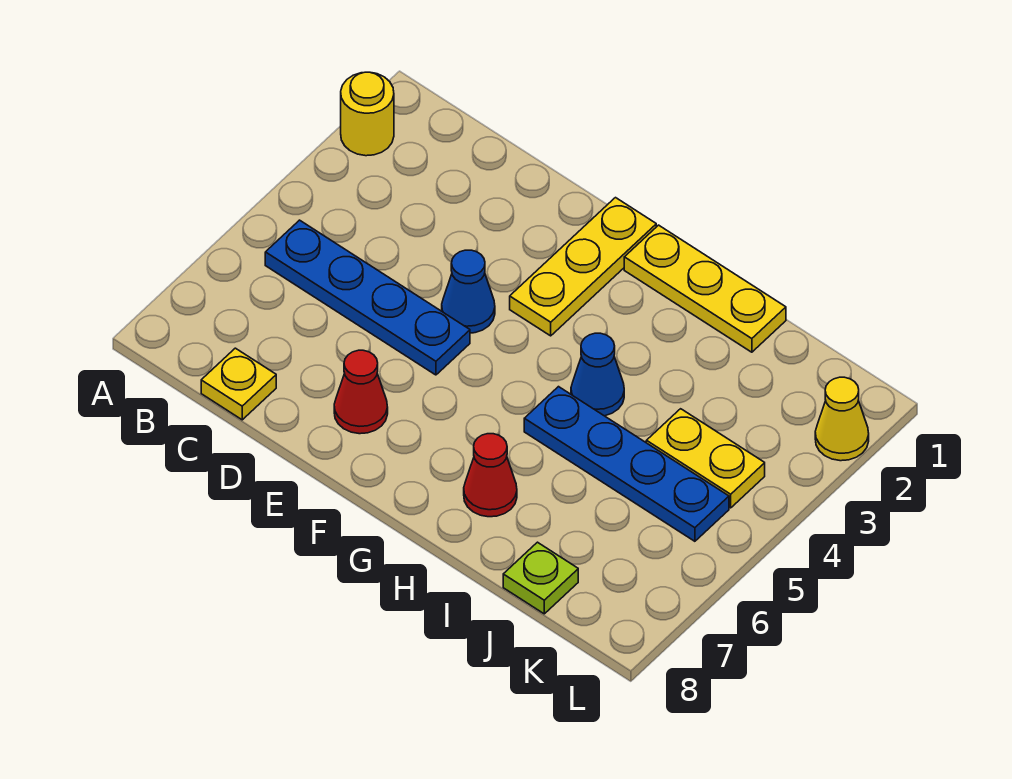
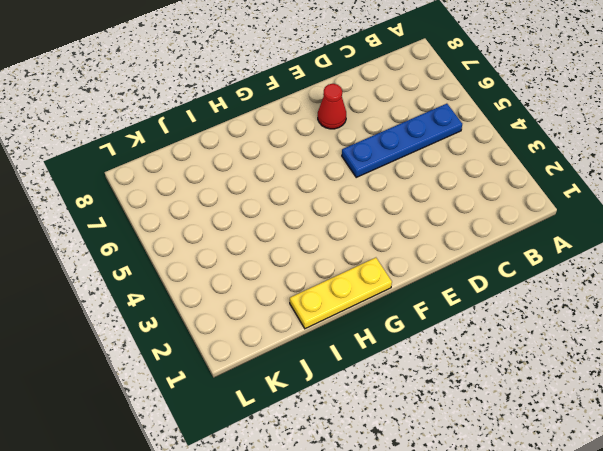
none -> yellow 1x1 round brick [341,72,394,156]
none -> yellow 1x1 plate [201,348,276,420]
none -> blue 1x1 cone [442,250,495,333]

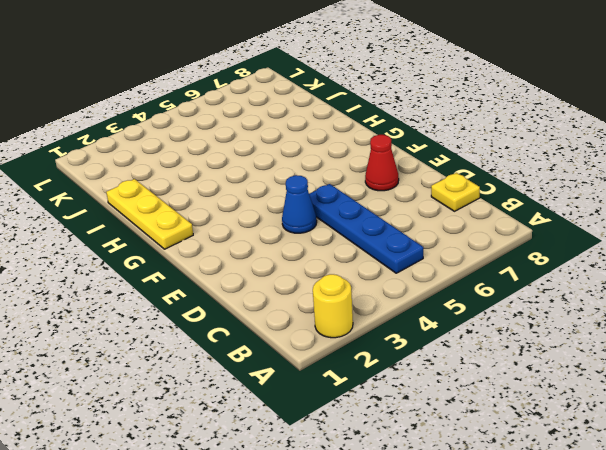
none -> yellow 1x3 plate [510,198,656,336]
none -> blue 1x1 cone [571,333,624,416]
none -> blue 1x4 plate [524,387,729,541]

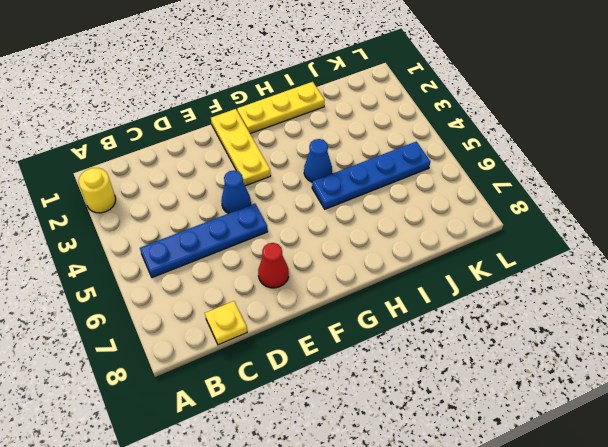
none -> red 1x1 cone [464,434,517,517]
none -> yellow 1x2 plate [646,409,765,508]
none -> lime 1x1 plate [503,542,578,614]

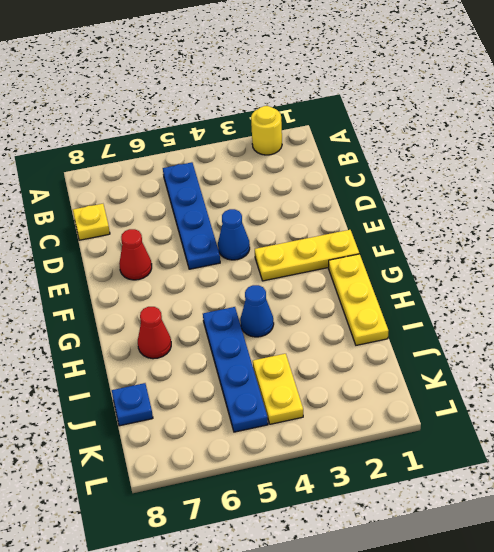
blue 1x1 plate [112,383,153,426] -> lime 1x1 plate [503,542,578,614]
none -> yellow 1x1 cone [815,377,869,461]

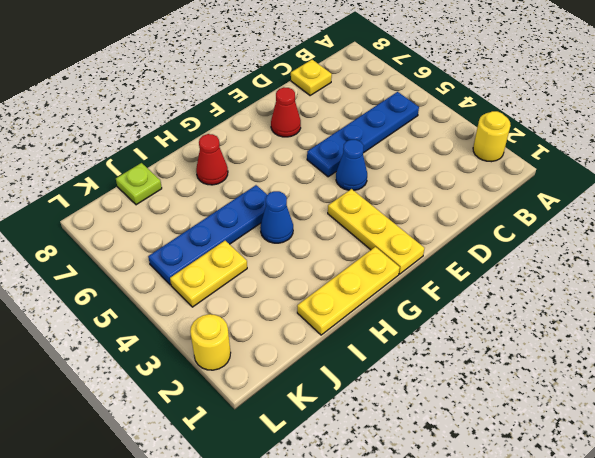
yellow 1x1 round brick [190,314,231,370] -> yellow 1x1 cone [815,377,869,461]

